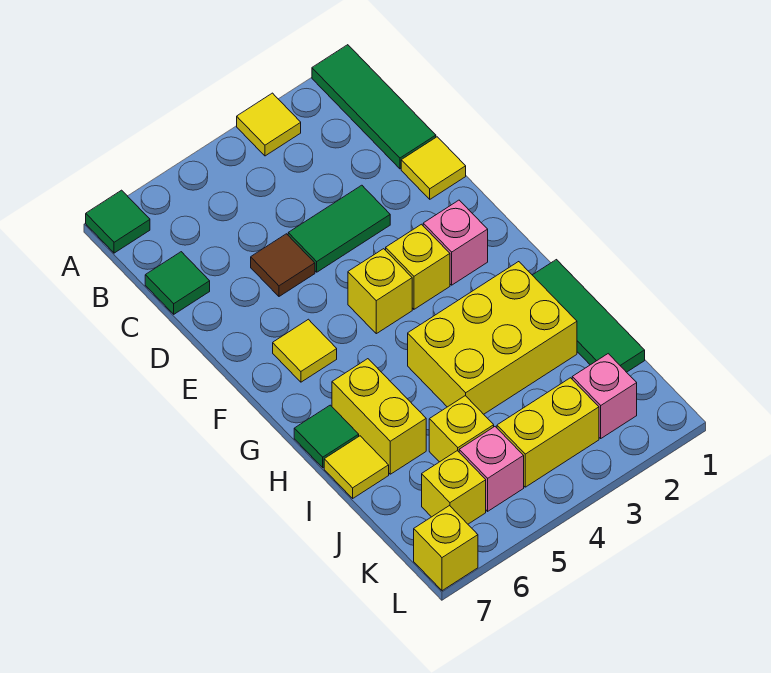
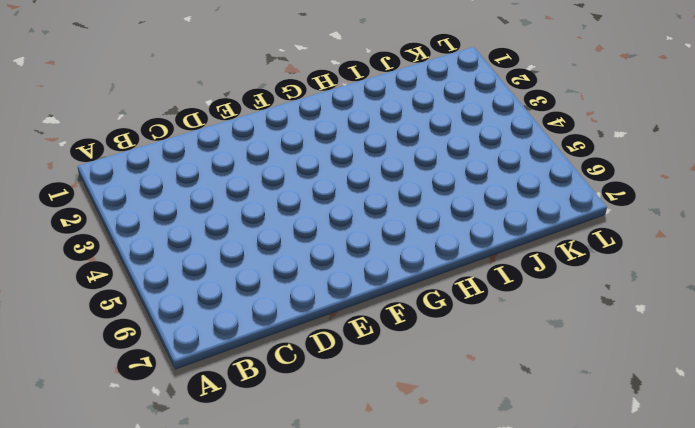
none -> green 1x3 tile [312,45,436,169]
none -> yellow 1x1 tile [237,93,301,156]
none -> green 1x1 tile [86,190,150,253]

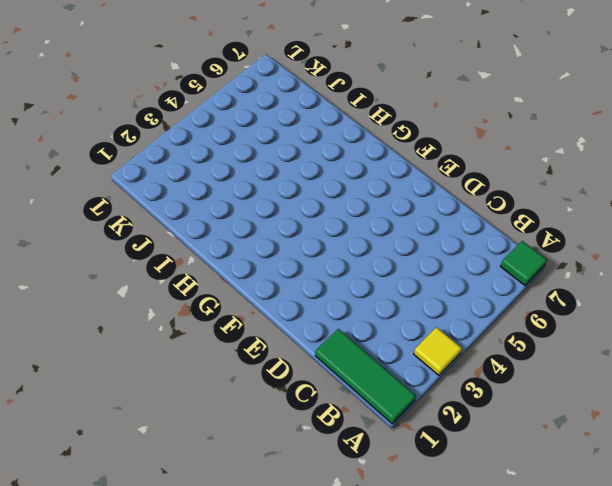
none -> green 1x1 tile [145,252,210,314]
none -> yellow 1x1 tile [401,137,466,199]
none -> green 1x2 tile [288,185,390,272]

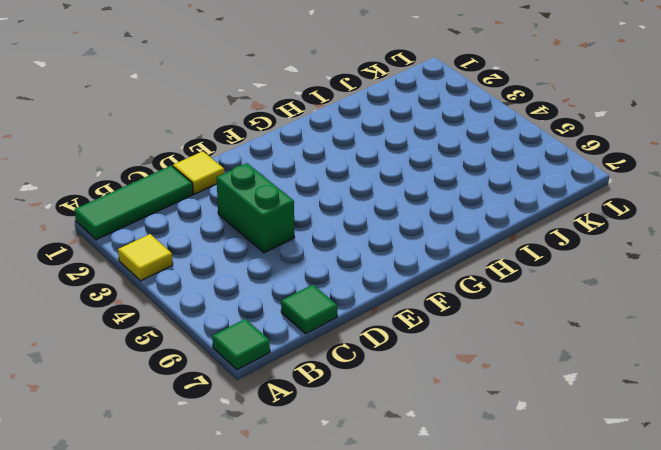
green 1x2 brick [217,163,295,253] -> green 1x2 tile [288,185,390,272]
none -> brown 1x1 tile [251,234,315,296]
none -> pink 1x1 brick [423,200,488,285]
none -> yellow 1x1 brick [386,224,450,309]

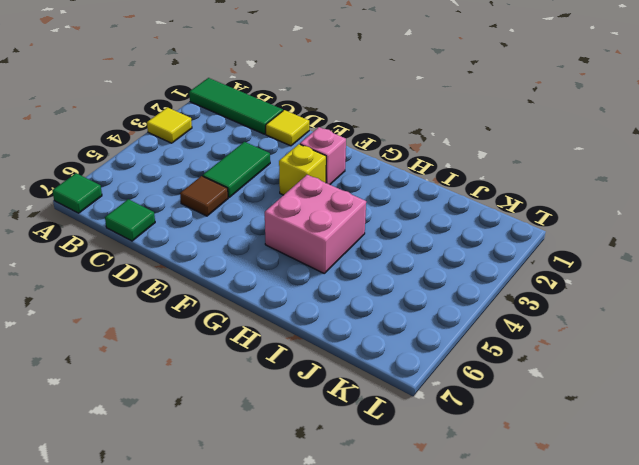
pink 2x2 brick [265,175,366,273] -> yellow 2x3 brick [408,262,577,414]
none -> yellow 1x1 brick [348,249,412,334]
none -> yellow 1x1 tile [273,319,337,382]
none -> green 1x3 tile [533,260,645,372]

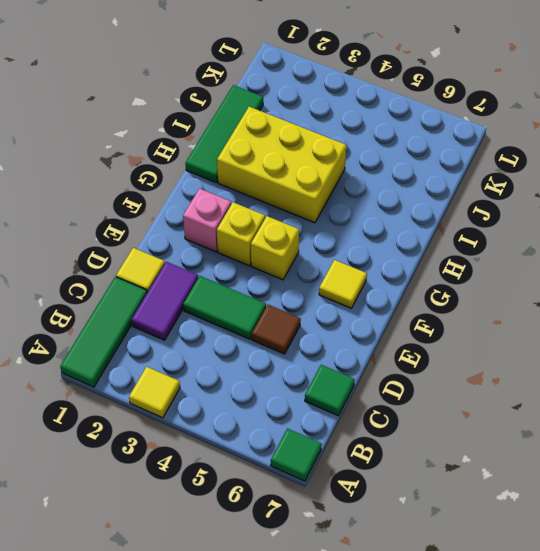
purple 1x2 tile [132,262,198,340] -> none
none -> yellow 1x2 brick [332,359,426,474]
none -> green 1x1 tile [294,405,359,468]
none -> yellow 1x1 tile [324,436,389,498]

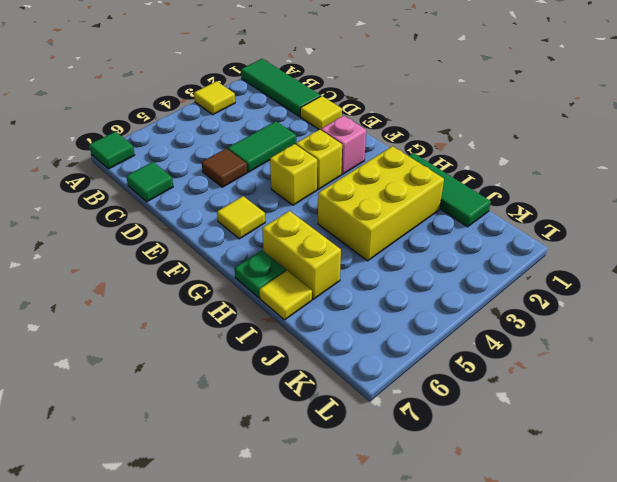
green 1x1 plate [235,250,286,298] -> green 1x1 tile [294,405,359,468]
none -> yellow 1x1 brick [429,396,494,462]
none -> pink 1x1 brick [572,354,637,438]
none -> yellow 1x2 brick [497,378,599,487]

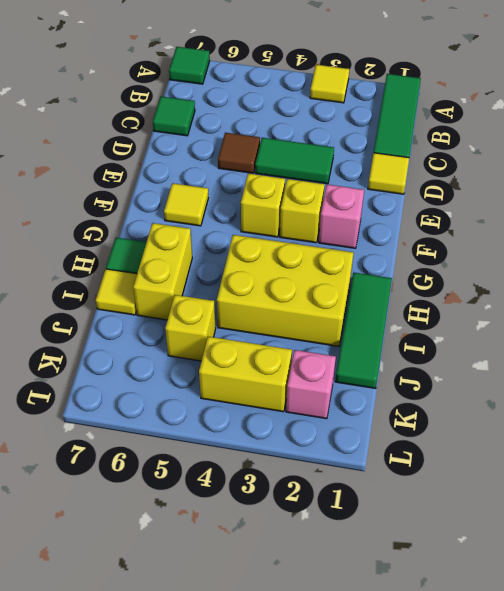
none -> pink 1x1 brick [459,427,524,511]
none -> yellow 1x1 brick [422,451,486,524]
none -> yellow 1x1 brick [414,506,478,591]

